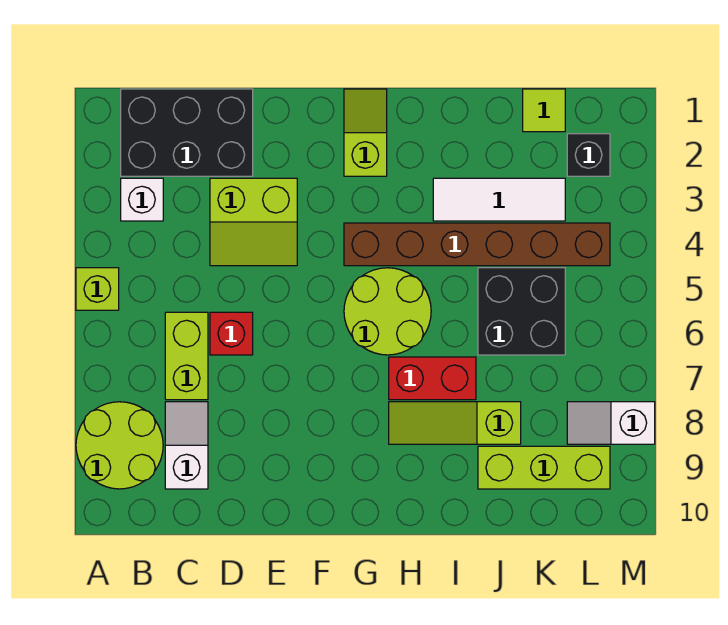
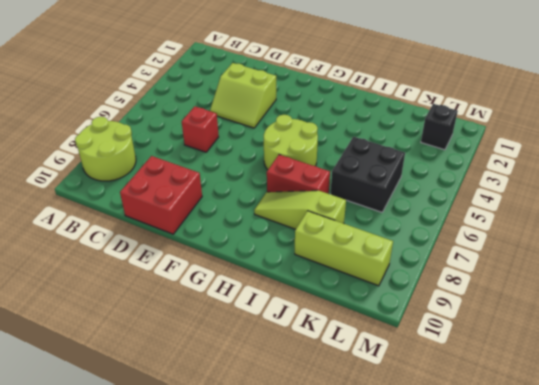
red 2x2 brick [120,156,202,234] -> none
none -> lime 1x1 brick [76,268,119,310]
none -> black 2x3 brick [121,89,253,176]
none -> white 1x1 brick [121,178,163,221]

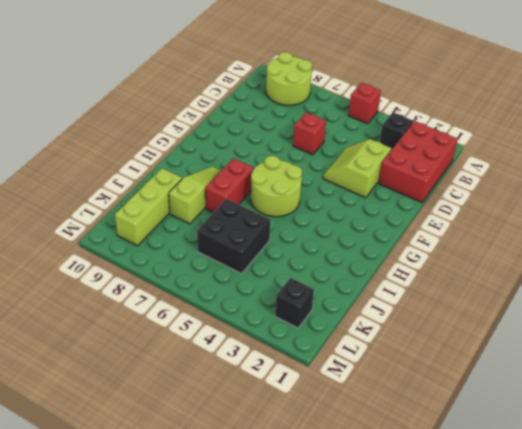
red 1x1 brick [348,83,381,124] -> lime 1x1 brick [76,268,119,310]
red 2x3 brick [379,121,458,202] -> black 2x3 brick [121,89,253,176]
black 1x1 brick [380,112,413,150] -> white 1x1 brick [121,178,163,221]
none -> lime 1x2 brick [165,312,208,400]
none -> white 1x2 slope [165,402,208,489]
none -> lime 1x2 slope [344,89,387,176]

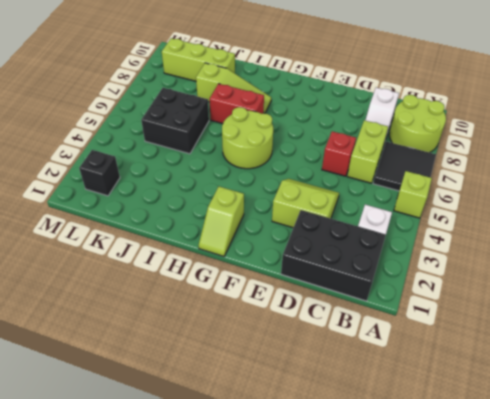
black 2x2 tile [373,142,436,191] -> none
none -> brown 1x6 brick [344,223,610,266]
none -> white 1x3 tile [433,178,565,221]
none -> lime 1x1 tile [523,89,565,132]

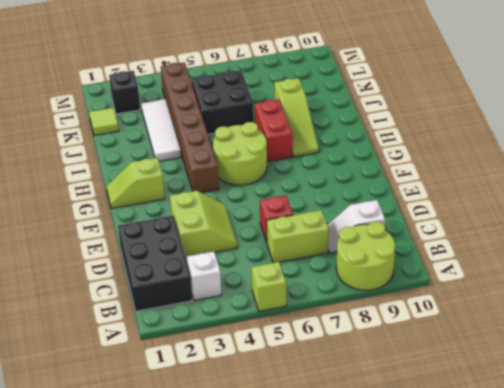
none -> lime 1x3 brick [478,446,610,489]
none -> white 1x2 slope [567,402,655,444]

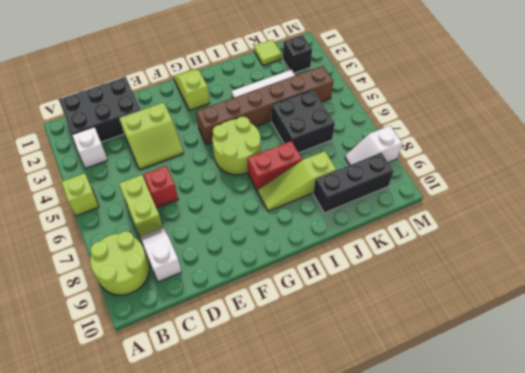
black 1x3 brick [313,153,393,213] -> lime 1x3 brick [478,446,610,489]

